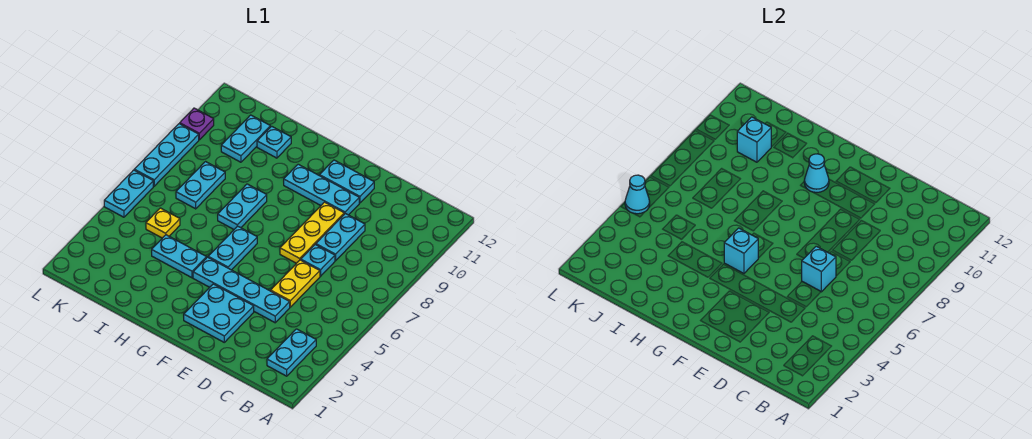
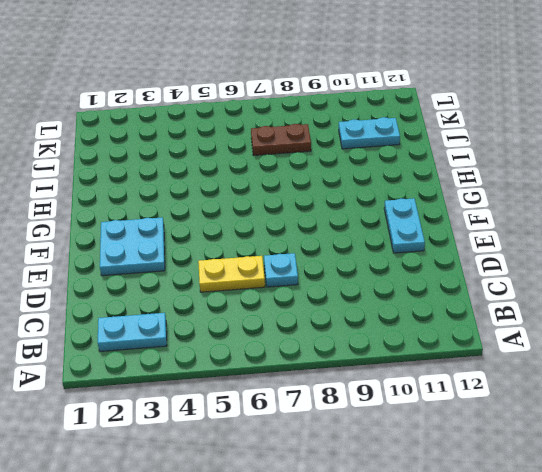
brown 1x2 plate [251,124,311,156] -> cyan 1x2 plate [176,162,225,209]
none -> cyan 1x4 plate [193,257,290,323]
none -> cyan 1x2 plate [316,213,365,261]
none -> yellow 1x3 plate [280,202,344,263]

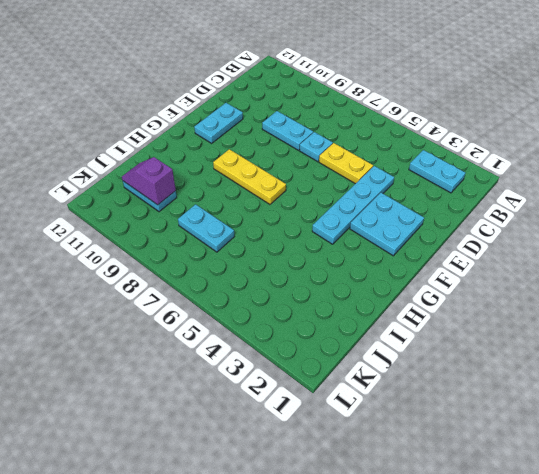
yellow 1x3 plate [213,149,286,204] -> yellow 1x3 plate moved to [280,202,344,263]
purple 1x2 slope [122,157,176,205] -> cyan 1x1 brick [737,117,771,162]
none -> cyan 1x3 plate [284,164,359,215]
none -> cyan 1x2 plate [208,226,257,270]
none -> cyan 1x2 plate [152,235,207,278]

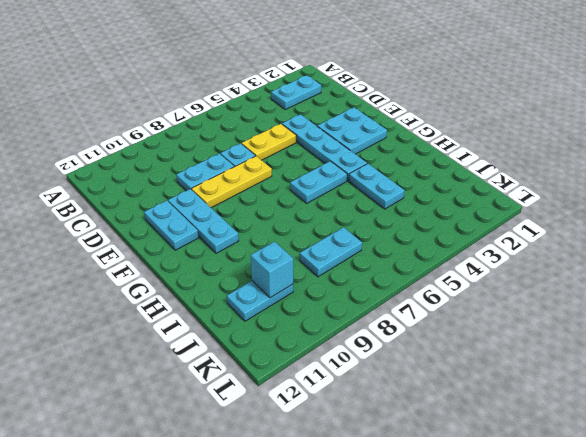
none -> cyan 1x2 plate [218,184,267,229]
none -> cyan 1x1 plate [257,126,291,158]
none -> yellow 1x1 plate [146,208,180,238]

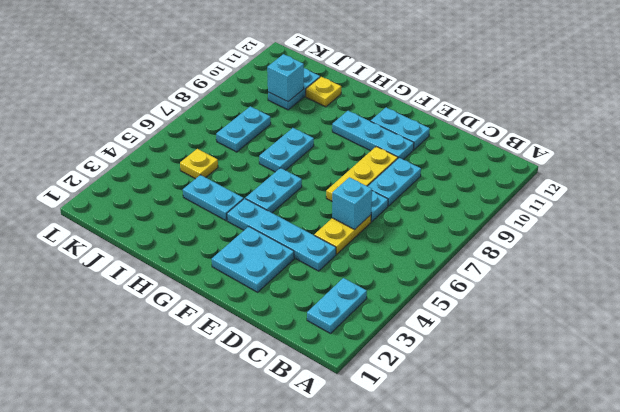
yellow 1x1 plate [306,77,341,107] -> cyan 1x1 plate [257,126,291,158]
none -> cyan 1x2 plate [104,170,153,217]
none -> cyan 1x3 plate [134,124,199,186]
none -> purple 1x1 plate [180,108,214,140]

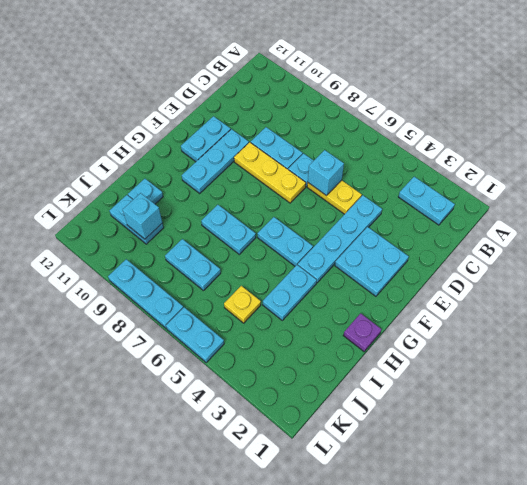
purple 1x1 plate [343,313,381,352] -> purple 1x1 plate moved to [180,108,214,140]
none -> cyan 1x1 brick [724,228,758,273]
none -> cyan 1x1 cone [804,154,829,192]
none -> cyan 1x1 cone [625,175,650,214]

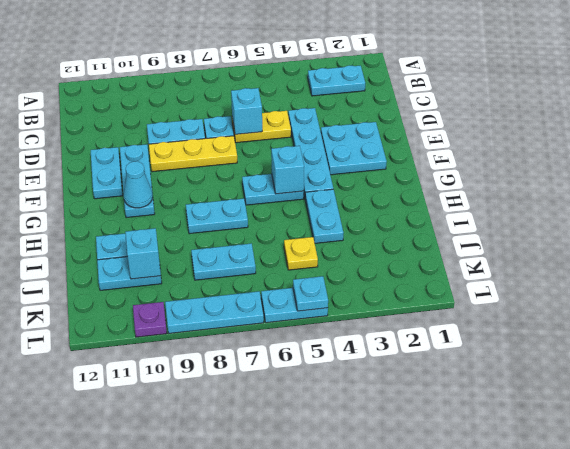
cyan 1x1 plate [293,276,328,311] -> cyan 1x1 cone [625,175,650,214]

